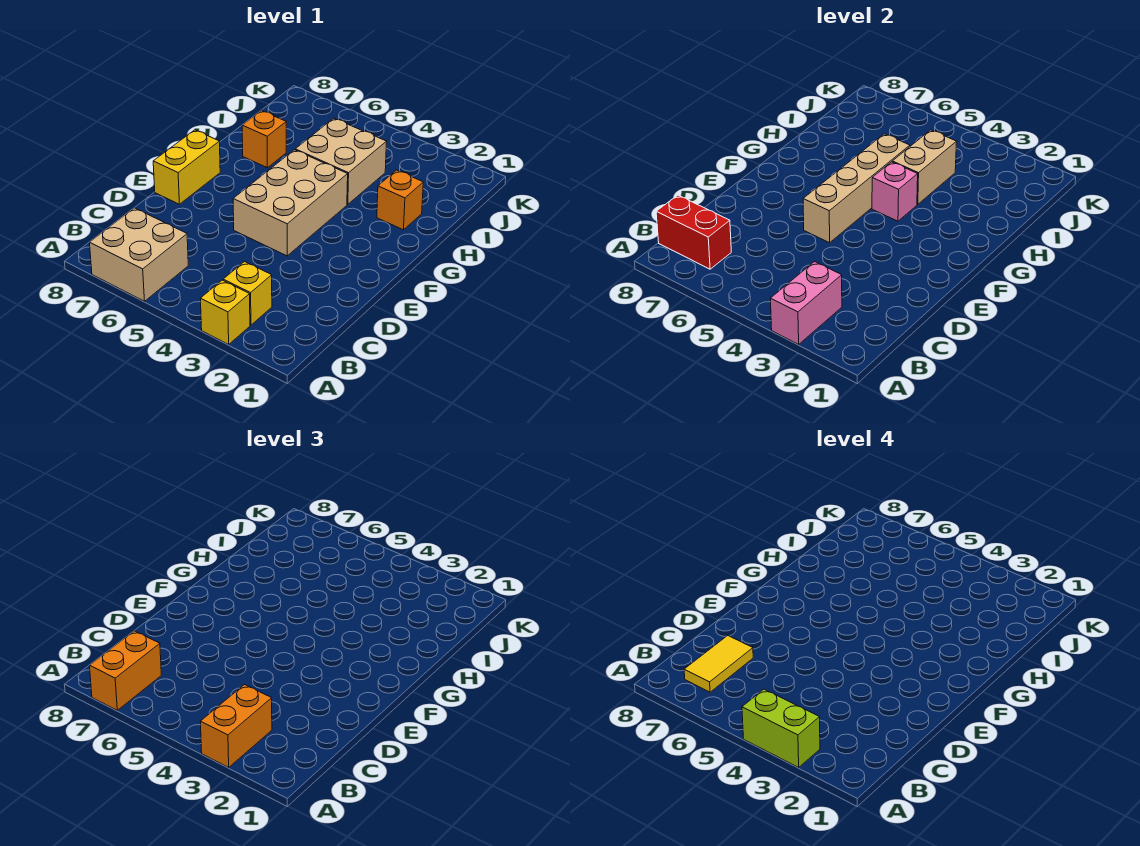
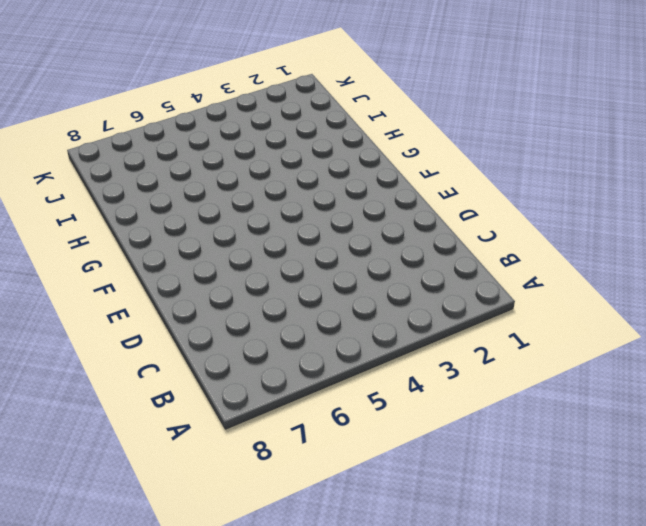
none -> yellow 1x1 brick [200,280,250,344]
none -> tan 2x2 brick [90,208,188,301]
none -> yellow 1x1 brick [223,262,272,325]

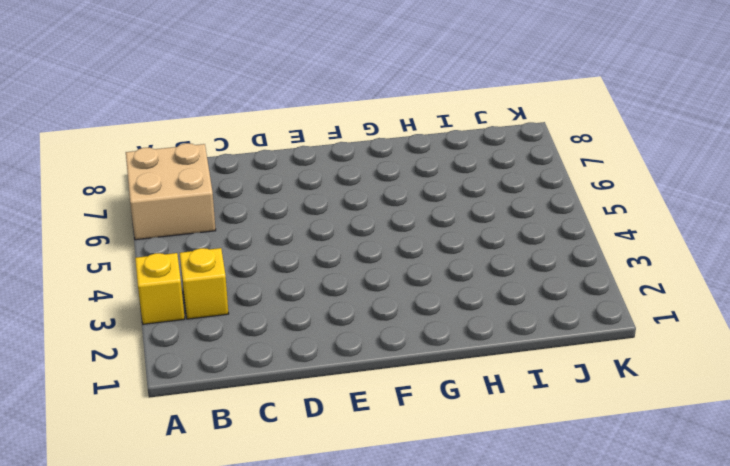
none -> tan 2x3 brick [233,150,348,256]
none -> yellow 1x2 brick [153,130,220,204]
none -> orange 1x1 brick [377,170,423,230]

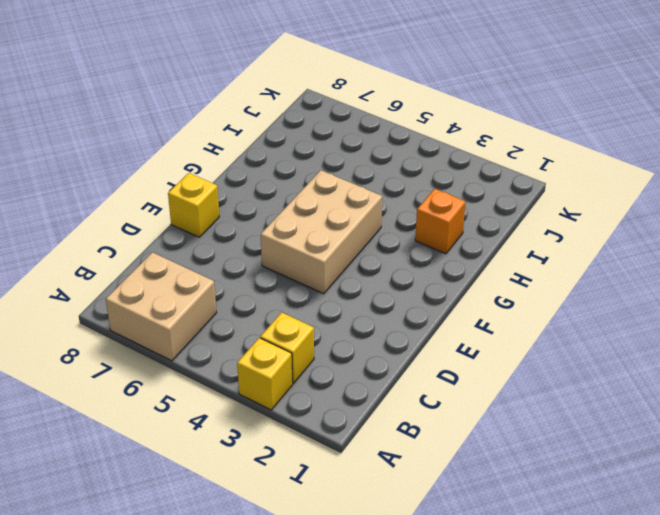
yellow 1x1 brick [168,173,219,237] -> yellow 1x2 brick [153,130,220,204]
none -> tan 2x2 brick [295,118,387,204]
none -> orange 1x1 brick [242,111,286,168]
none -> pink 1x2 brick [770,262,842,344]

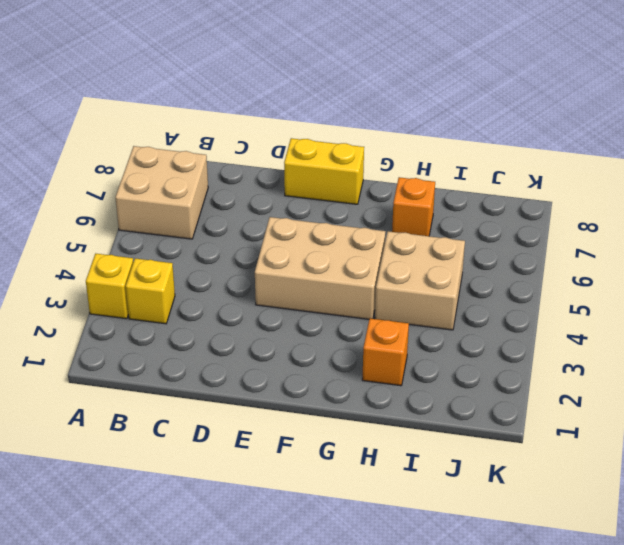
none -> pink 1x2 brick [770,262,842,344]
none -> red 1x2 brick [656,195,731,269]
none -> tan 1x4 brick [803,134,910,243]

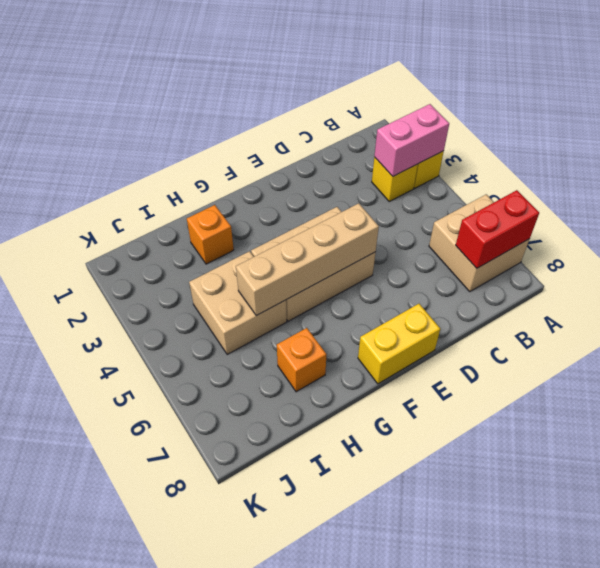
red 1x2 brick [456,190,539,268] -> red 1x2 brick turned to [656,195,731,269]
none -> pink 1x1 brick [872,162,918,221]
none -> tan 1x2 brick [892,130,957,204]
none -> orange 1x2 brick [200,685,272,767]

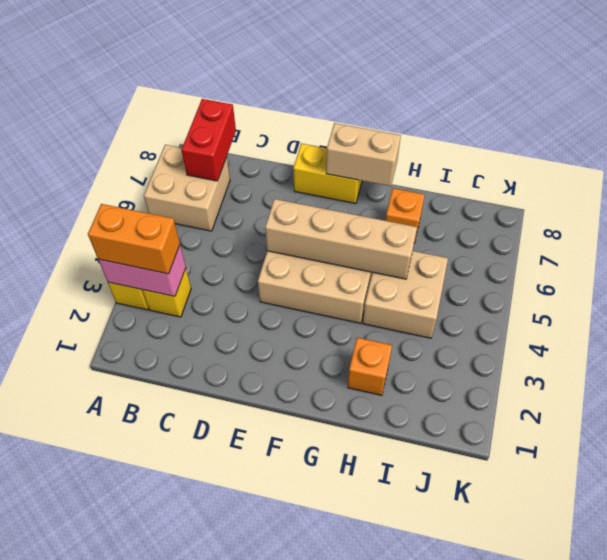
tan 1x2 brick [326,123,401,186] -> tan 1x2 brick moved to [892,130,957,204]
none -> pink 1x1 brick [872,162,918,221]
none -> orange 1x2 brick [90,631,161,710]
none -> lime 1x2 brick [742,689,820,767]

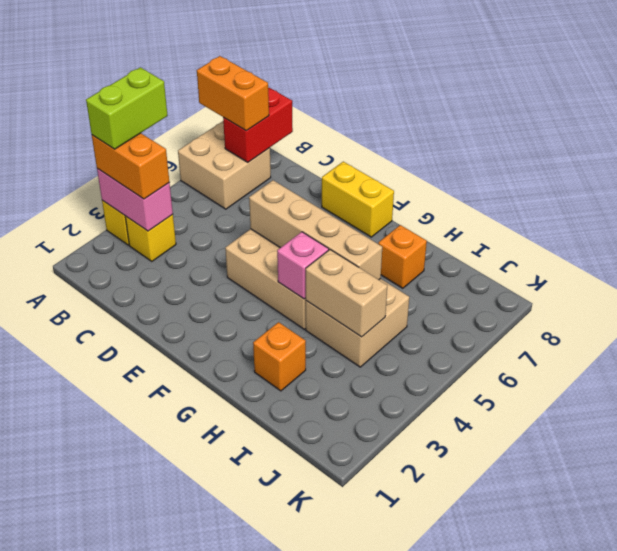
none -> yellow 1x2 tile [684,636,753,692]

